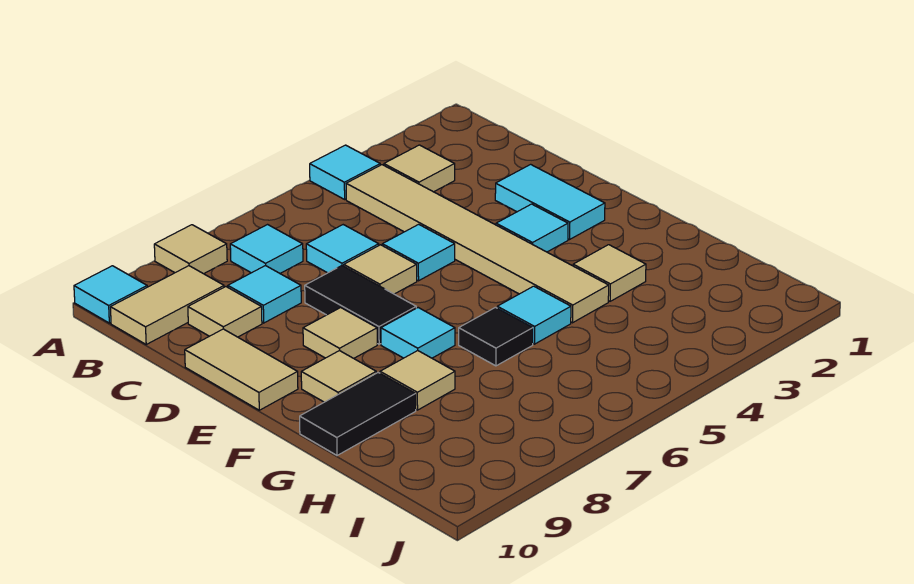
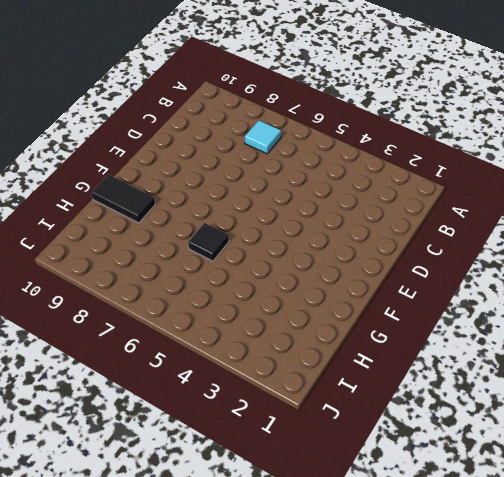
none -> cyan 1x1 tile [310,145,380,199]
none -> tan 1x1 tile [154,225,227,274]
none -> cyan 1x1 tile [74,266,147,323]

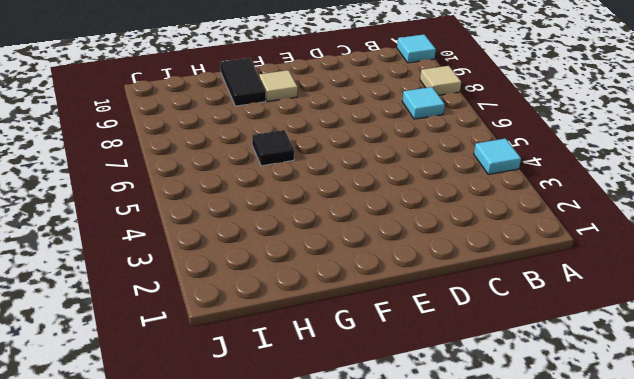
none -> tan 1x1 tile [384,145,455,192]
none -> tan 1x6 tile [346,165,609,323]
none -> tan 1x2 tile [110,266,224,344]

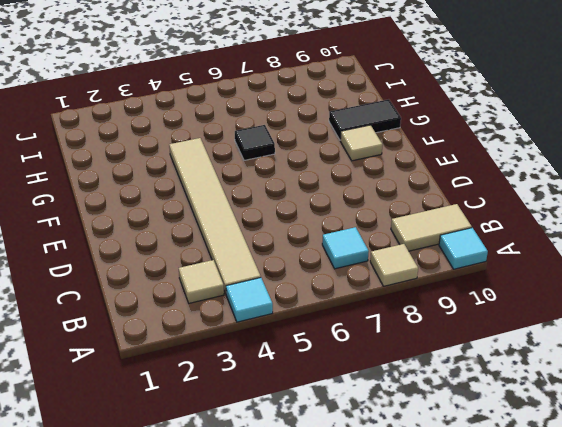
none -> cyan 1x1 tile [306,225,379,273]
none -> cyan 1x1 tile [228,266,301,323]
none -> tan 1x1 tile [188,287,262,337]

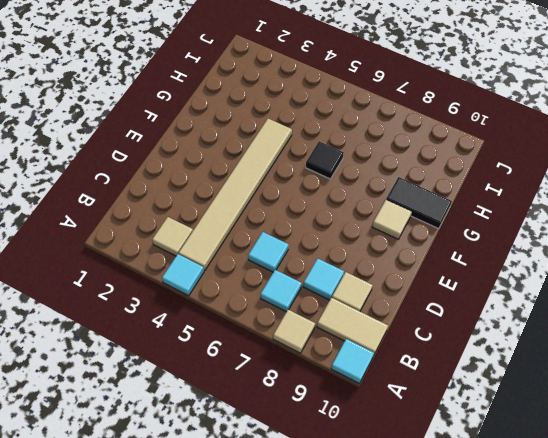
none -> cyan 1x2 tile [495,164,605,239]
none -> cyan 1x1 tile [382,224,455,281]
none -> tan 1x1 tile [344,245,417,294]

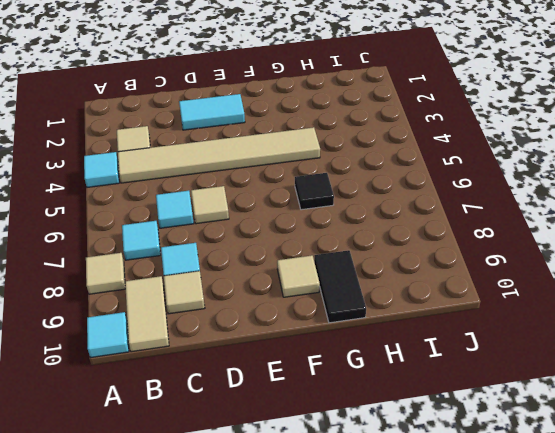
none -> cyan 1x1 tile [382,224,455,281]
none -> black 1x2 tile [305,266,416,344]
none -> tan 1x2 tile [185,329,298,410]

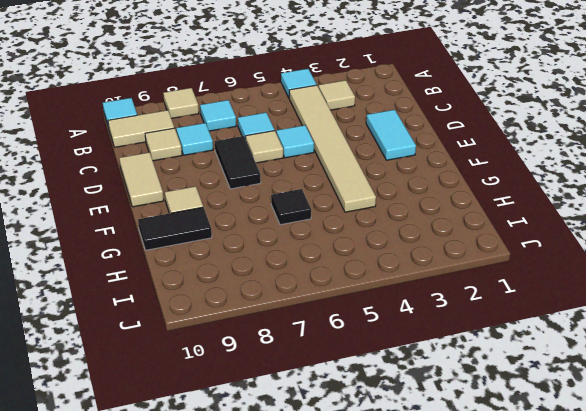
none -> cyan 1x1 tile [496,204,568,252]
none -> tan 1x1 tile [303,308,377,358]
none -> cyan 1x1 tile [381,308,455,358]

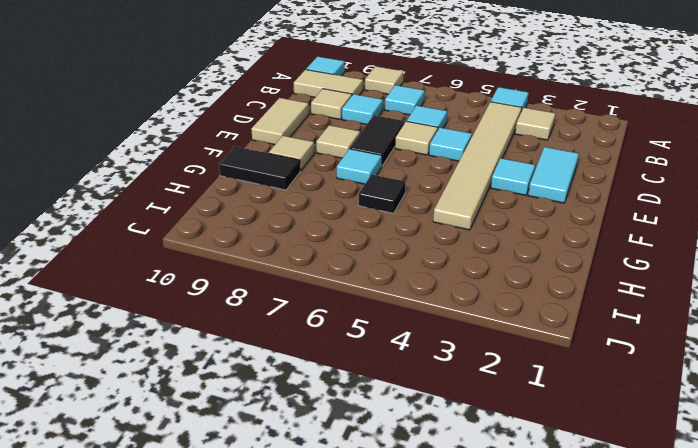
none -> tan 1x1 tile [573,245,646,301]
none -> cyan 1x1 tile [497,286,571,344]
none -> tan 1x1 tile [380,351,455,410]

